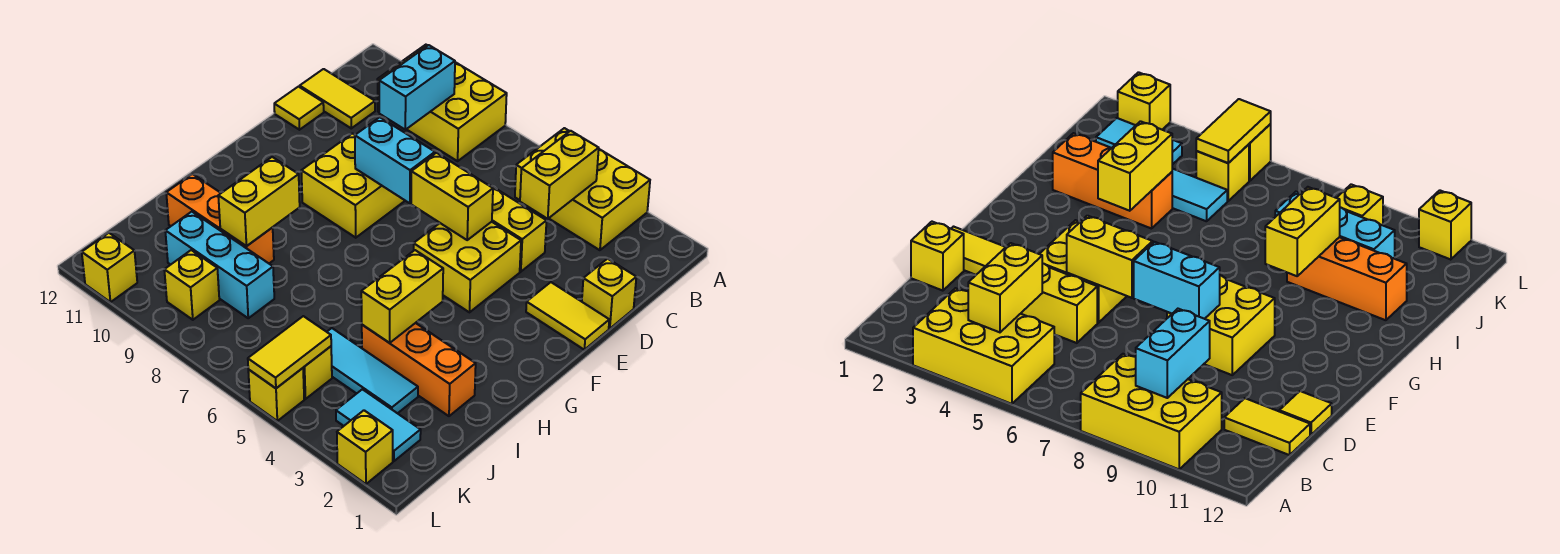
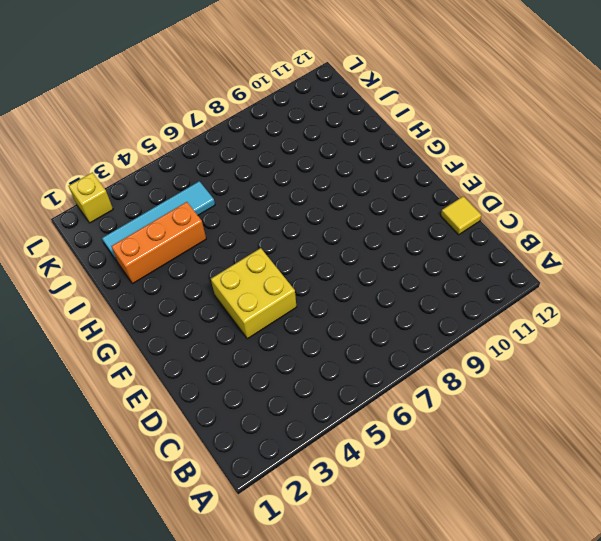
cyan 1x4 tile [102,181,215,261] -> cyan 1x3 tile [327,328,418,413]
none -> yellow 2x3 brick [515,128,650,250]
none -> yellow 2x3 brick [377,45,507,161]
none -> yellow 1x2 tile [300,69,375,128]

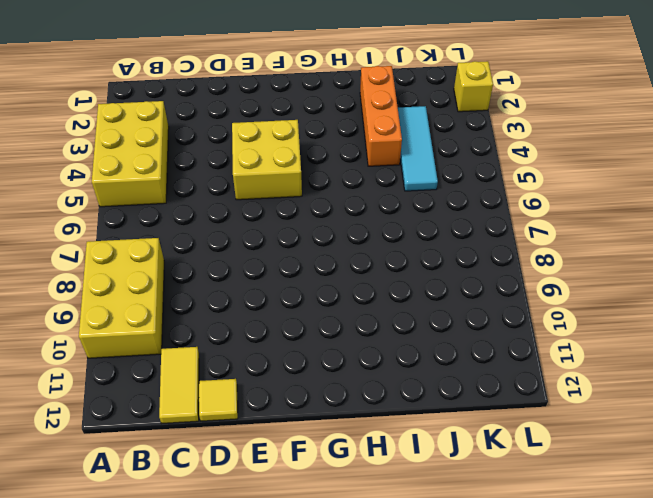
none -> yellow 1x1 brick [582,259,636,329]
none -> yellow 1x2 brick [489,185,547,272]
none -> yellow 1x2 tile [526,282,609,350]

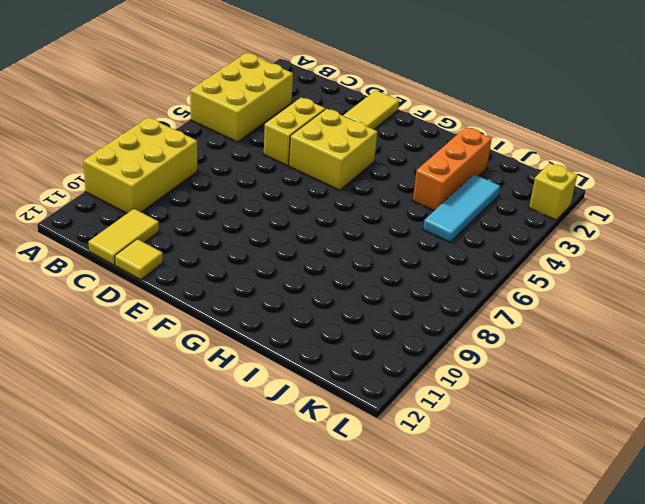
none -> yellow 1x1 brick [582,259,636,329]
none -> yellow 2x2 brick [301,134,405,238]
none -> orange 1x3 brick [166,174,274,263]

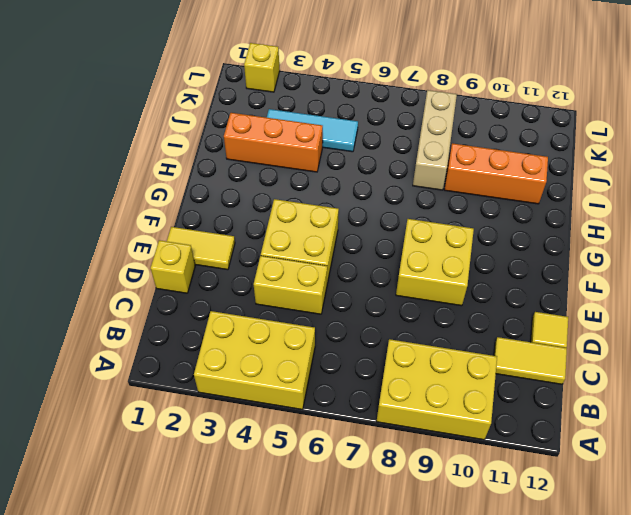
tan 1x3 brick [413,90,457,190] -> cyan 1x3 brick [165,212,274,318]
none -> cyan 1x2 tile [336,389,421,461]
none -> yellow 1x1 brick [303,346,332,399]
none -> yellow 1x1 brick [164,250,219,320]

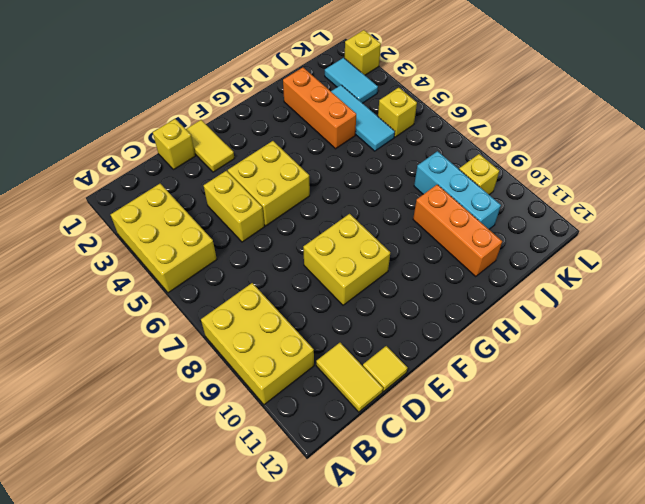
none -> yellow 1x1 brick [248,368,304,421]
none -> yellow 1x1 brick [82,233,137,302]
none -> yellow 1x2 brick [520,131,599,219]

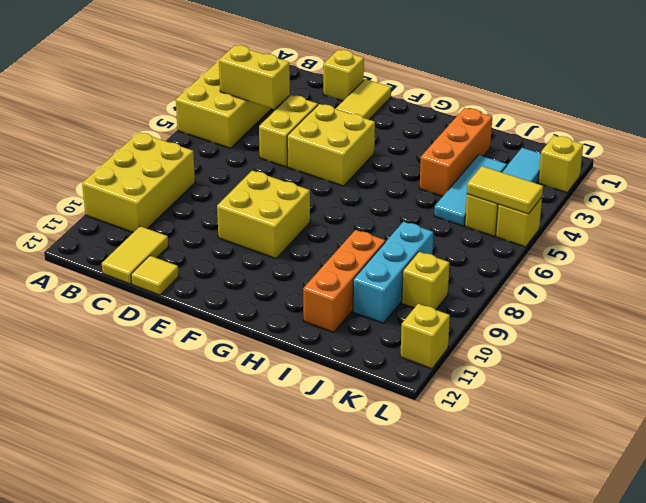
none -> cyan 1x2 brick [379,45,455,130]
none -> yellow 1x2 brick [411,153,493,240]
none -> cyan 1x2 brick [355,117,435,203]

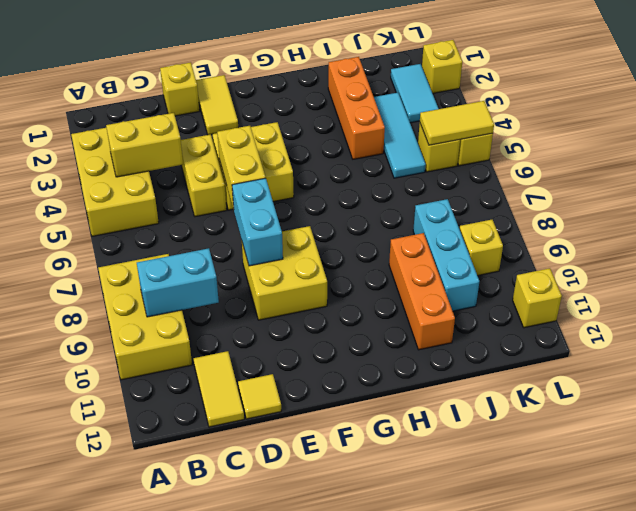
none -> yellow 1x2 brick [361,250,443,343]
none -> yellow 1x2 brick [218,157,300,246]

